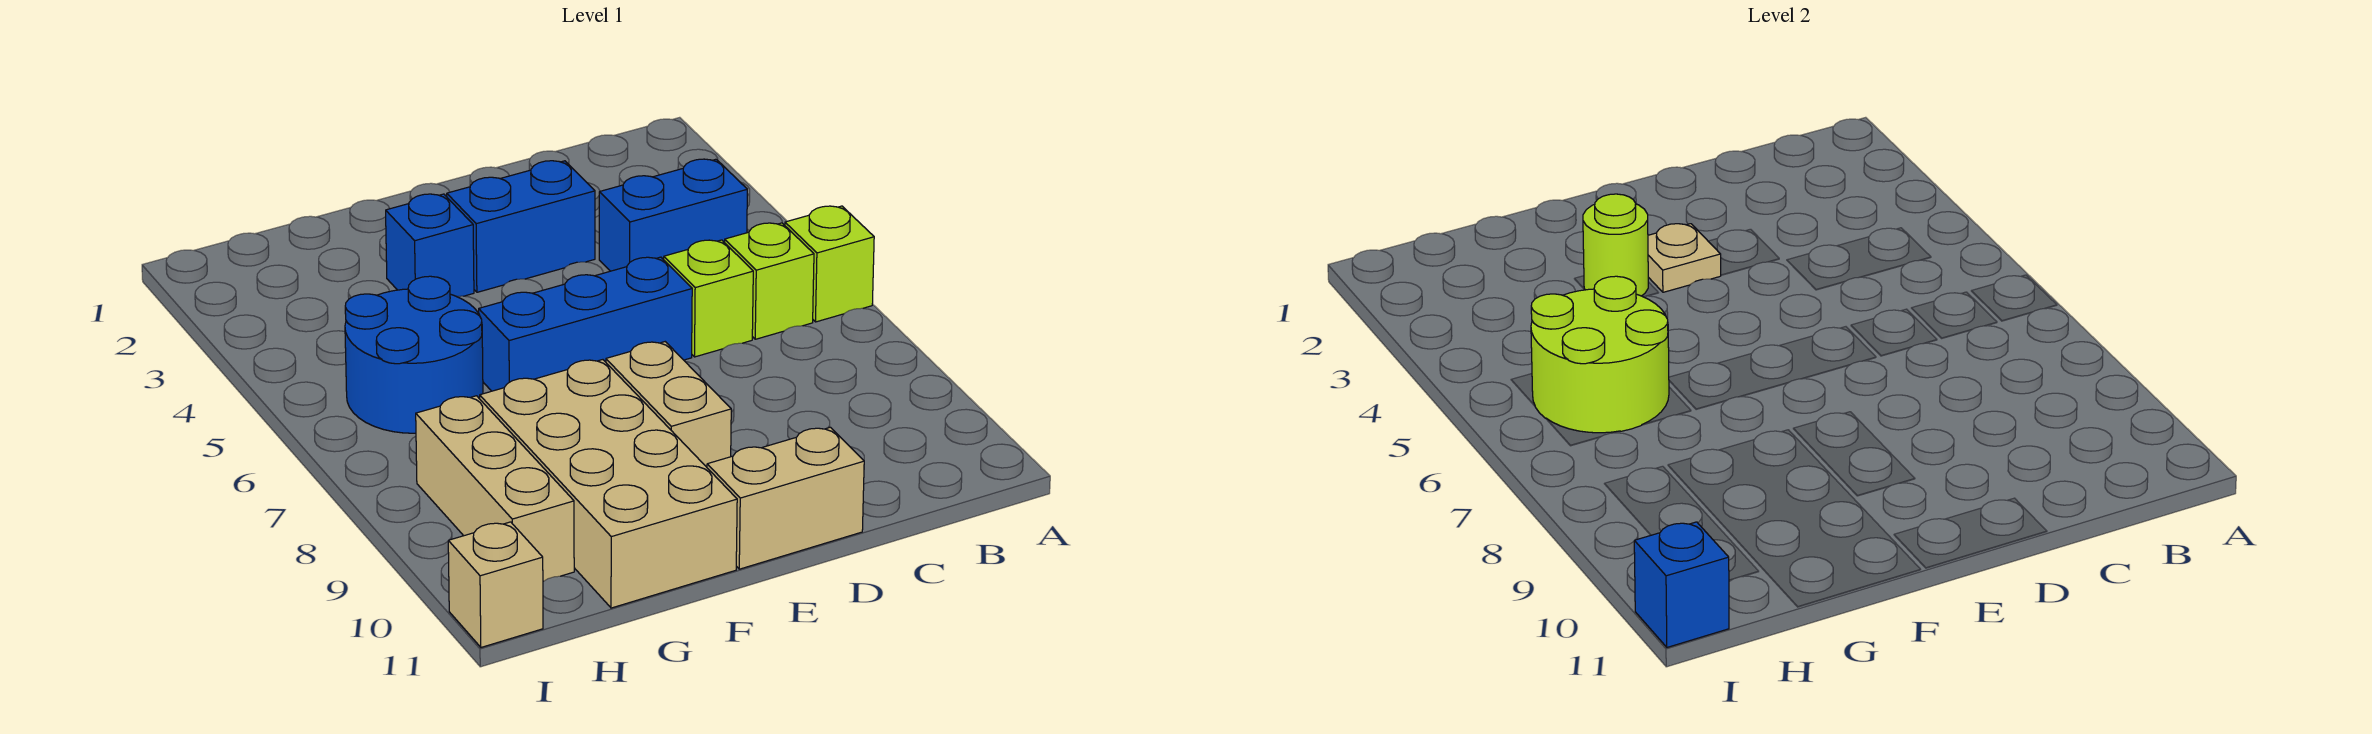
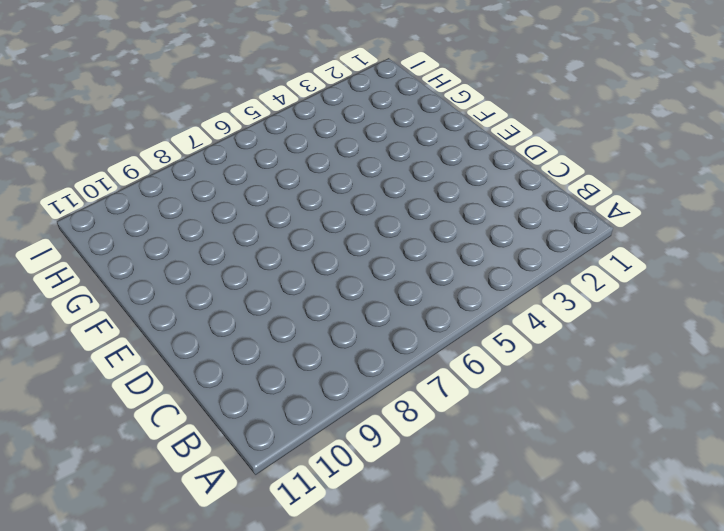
none -> lime 1x1 brick [785,206,874,322]
none -> blue 1x2 brick [599,159,747,271]
none -> lime 1x1 brick [725,223,814,339]

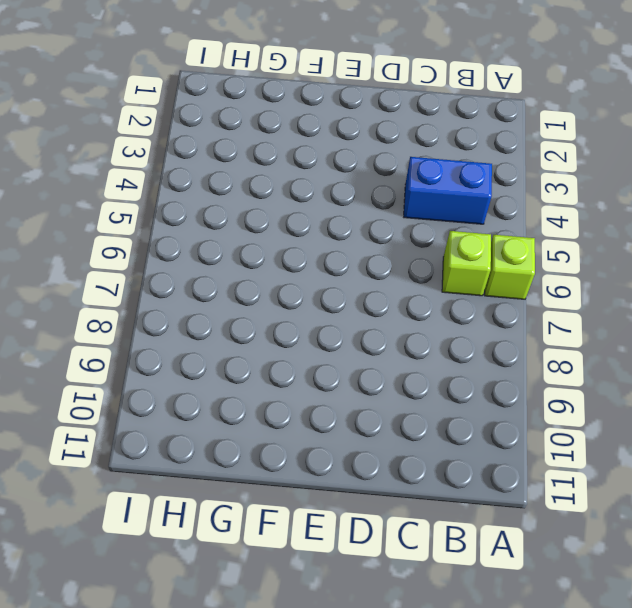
none -> lime 1x1 brick [664,240,753,357]
none -> blue 1x2 brick [447,161,595,292]
none -> blue 1x3 brick [479,257,692,391]

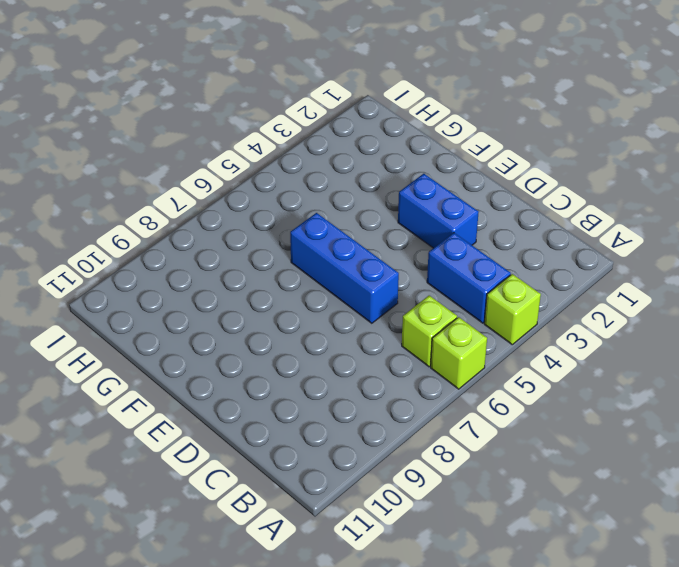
lime 1x1 brick [484,274,541,345] -> lime 1x1 brick moved to [664,240,753,357]
none -> tan 1x2 brick [707,427,864,569]
none -> tan 1x2 brick [606,342,731,467]
none -> blue 1x1 brick [386,194,474,296]

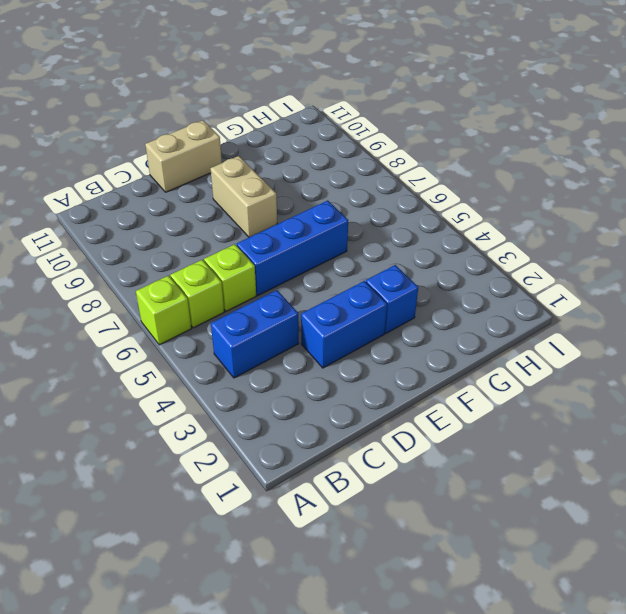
none -> tan 2x4 brick [480,360,737,608]
none -> blue 2x2 round brick [345,276,483,433]
none -> tan 1x3 brick [416,396,574,581]

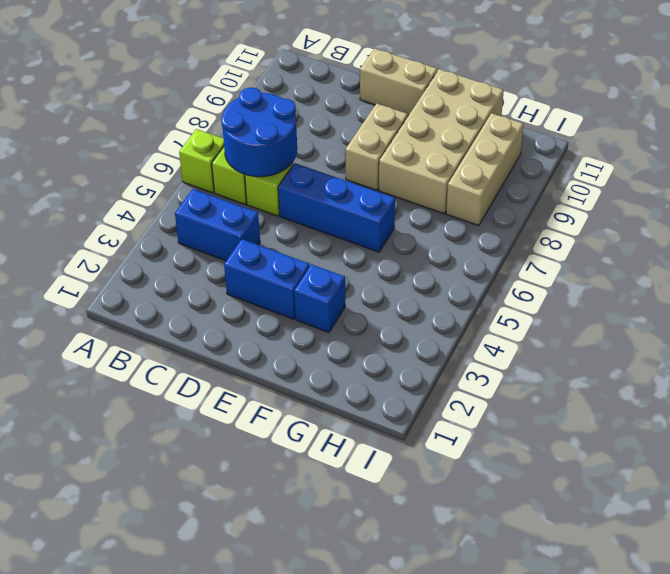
blue 2x2 round brick [221,87,297,177] -> blue 2x2 round brick moved to [345,276,483,433]
none -> tan 1x1 brick [448,522,543,647]
none -> tan 1x1 plate [1648,224,1721,292]
none -> lime 1x1 round brick [1583,194,1648,296]

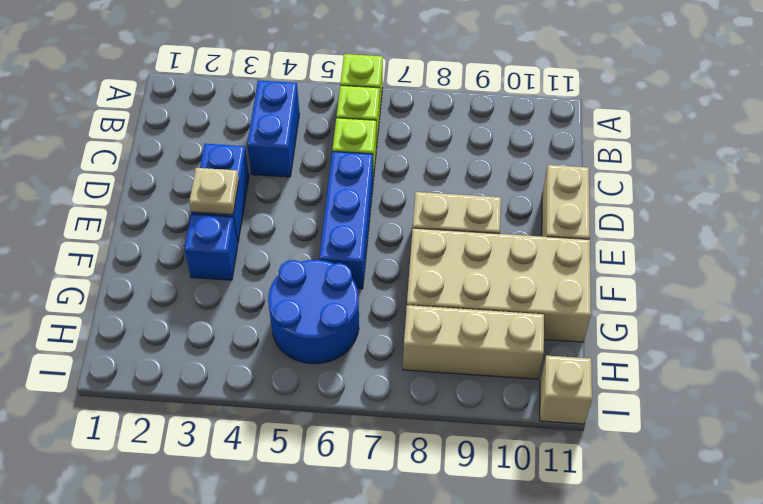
none -> lime 1x1 round brick [1583,194,1648,296]
none -> lime 2x2 round brick [1531,276,1669,433]
none -> blue 1x1 brick [1634,522,1729,647]

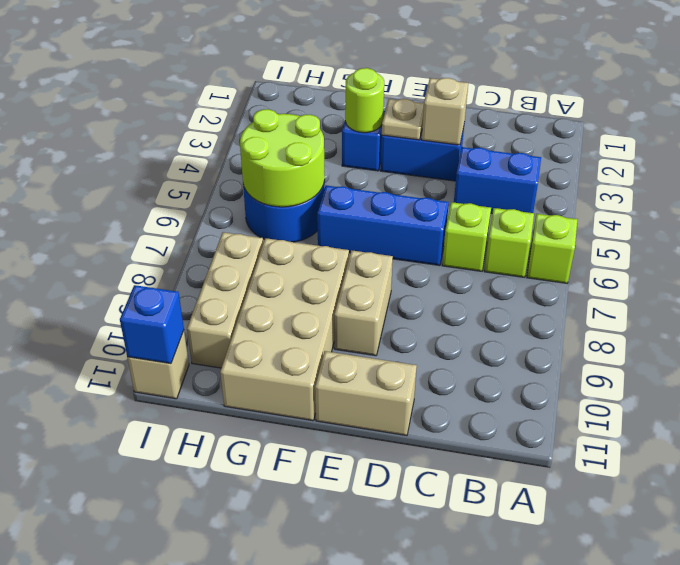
tan 1x1 brick [422,78,468,145] -> none

